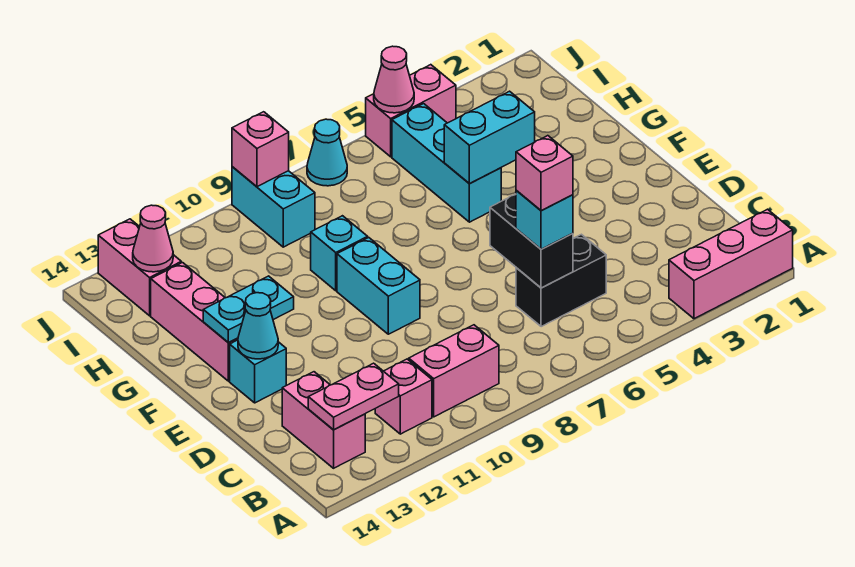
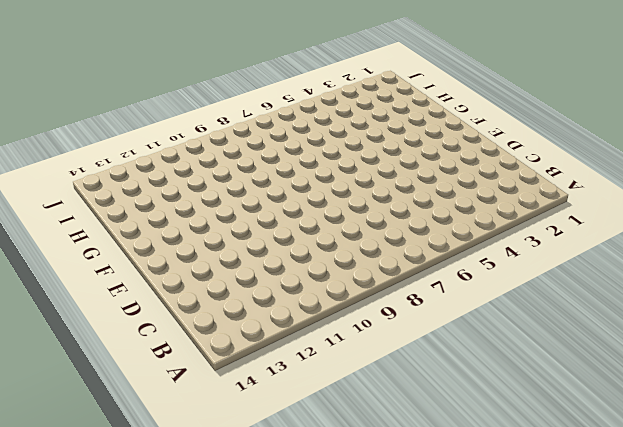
none -> pink 1x3 brick [669,209,793,319]
none -> pink 1x2 brick [409,325,499,417]
none -> pink 1x1 brick [375,359,432,434]

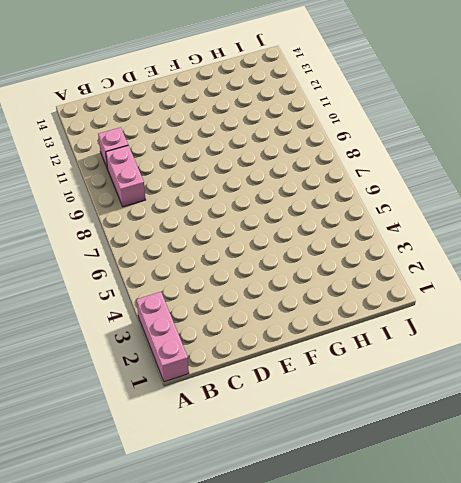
none -> pink 1x2 brick [282,372,365,468]
none -> black 1x2 brick [516,234,606,327]
none -> cyan 1x2 brick [337,238,420,334]

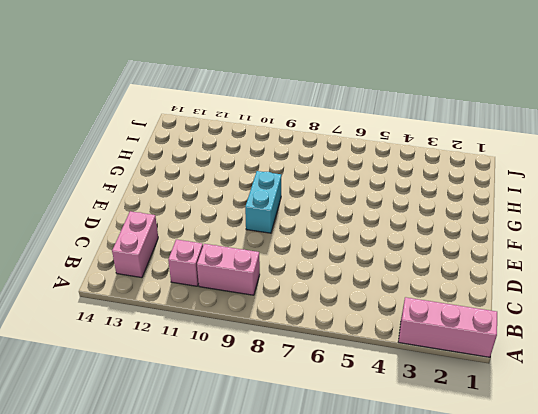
none -> black 1x2 brick [516,234,606,327]
none -> cyan 1x1 brick [230,340,286,403]
none -> pink 1x3 brick [151,263,238,381]

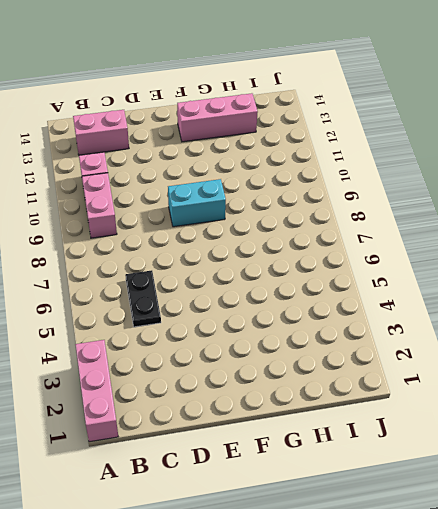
black 1x2 plate [125,270,161,327] -> black 1x2 brick [516,234,606,327]
none -> cyan 1x1 brick [230,340,286,403]
none -> cyan 1x3 brick [392,104,501,222]
none -> cyan 1x1 brick [311,216,368,291]

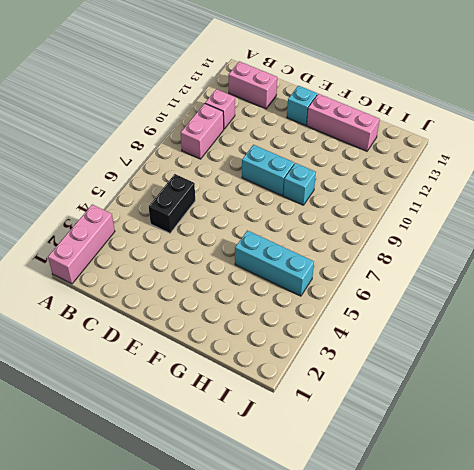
none -> cyan 1x2 brick [232,167,315,247]
none -> pink 1x2 brick [98,219,181,316]
none -> pink 1x2 brick [366,65,456,157]

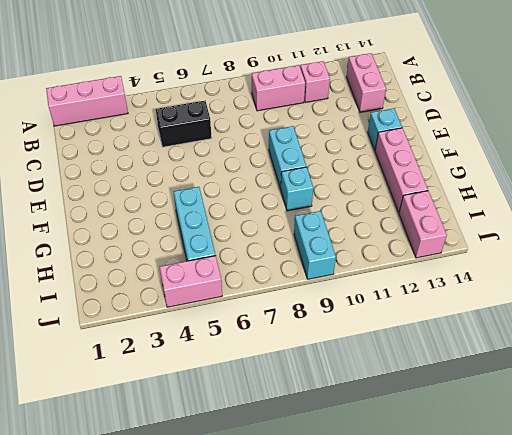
none -> cyan 1x1 cone [307,119,347,186]
none -> pink 1x2 plate [308,363,399,430]
none -> black 1x2 brick [490,194,573,288]

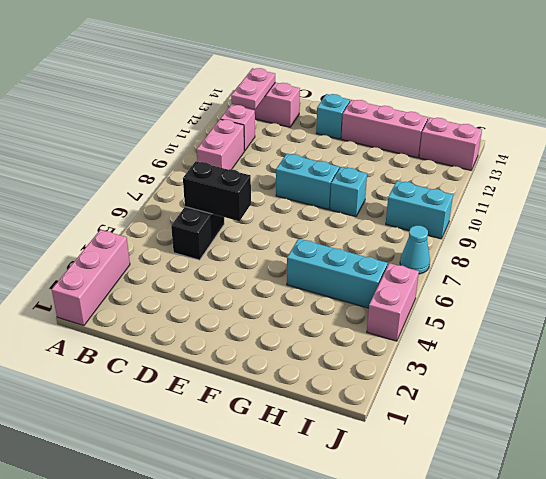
none -> cyan 1x1 cone [238,293,278,359]
none -> cyan 1x2 plate [203,276,294,342]
none -> cyan 1x2 brick [444,91,535,184]

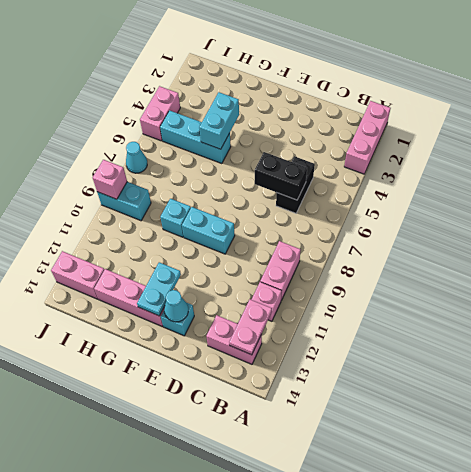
none -> pink 1x1 cone [133,205,173,272]
none -> pink 1x1 cone [374,46,414,113]
none -> cyan 1x1 brick [516,191,573,249]

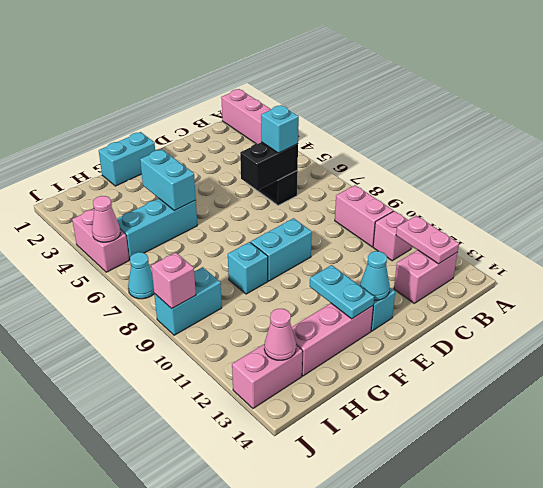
cyan 1x2 brick [99,132,155,186] -> none
none -> pink 1x1 brick [516,136,573,211]

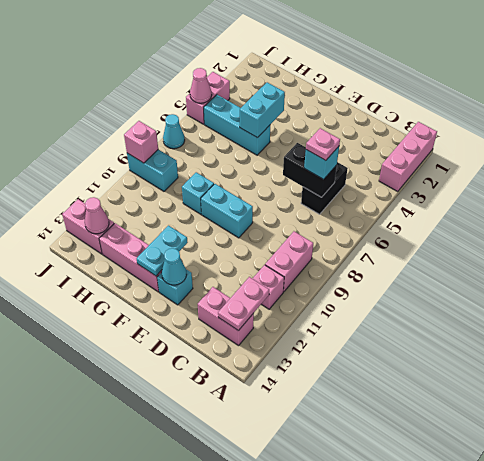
pink 1x1 plate [306,128,340,161] -> pink 1x1 brick [516,136,573,211]

